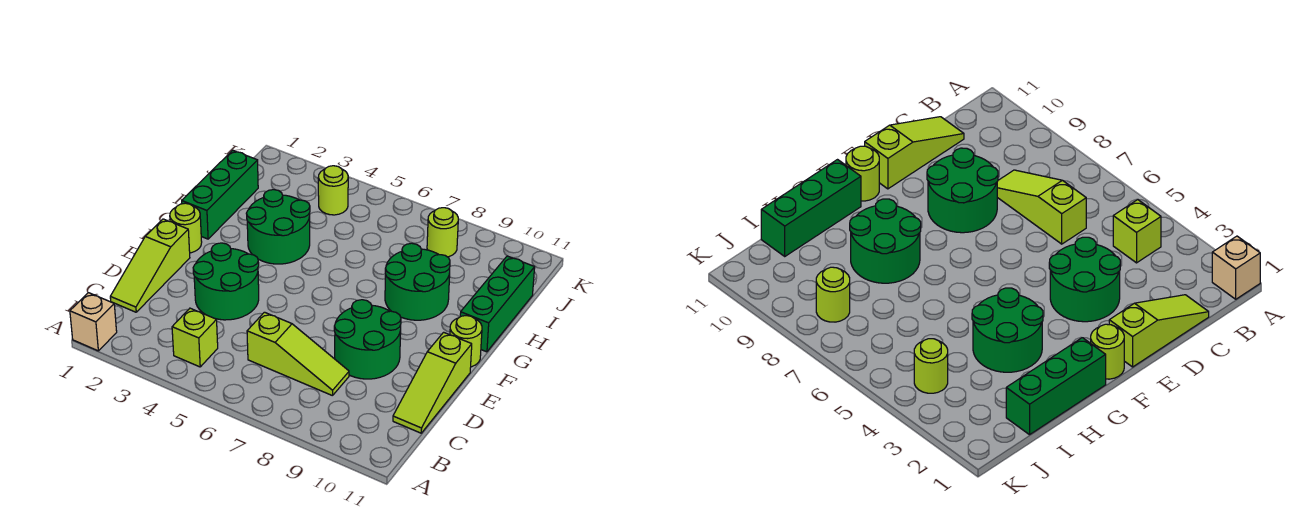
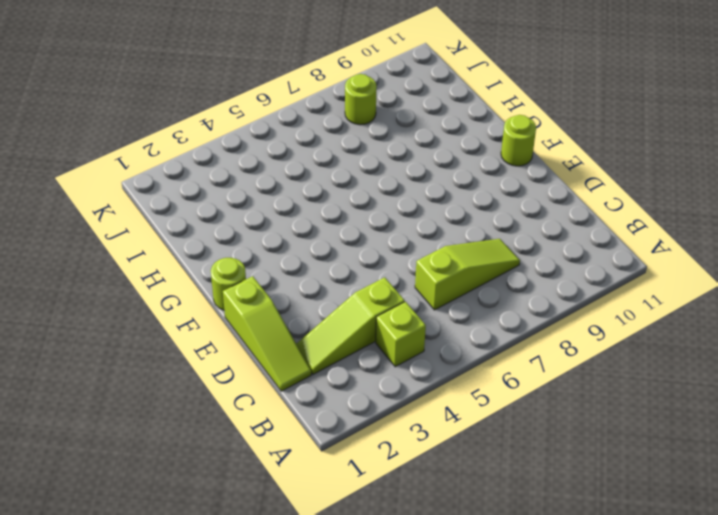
lime 1x3 slope [297,277,405,374] -> lime 1x3 slope turned to [393,332,472,433]
none -> tan 1x1 brick [70,293,117,351]
none -> green 2x2 round brick [193,243,259,320]
none -> green 2x2 round brick [334,300,401,379]

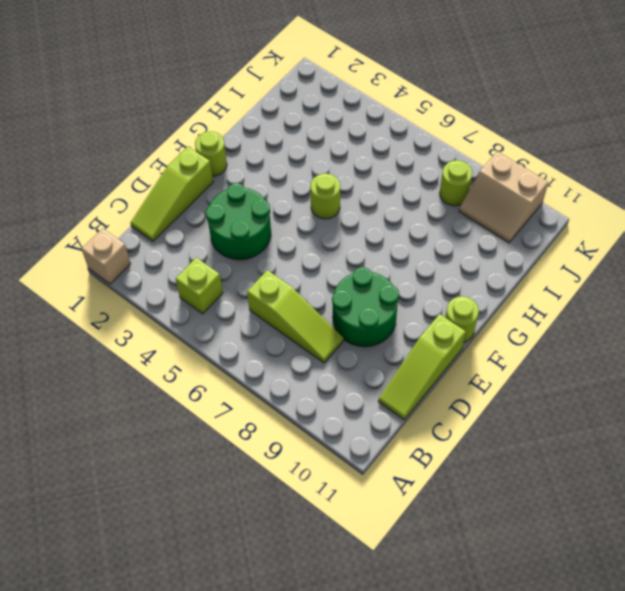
lime 1x1 round brick [310,174,340,219] -> lime 1x1 round brick moved to [318,166,348,215]
tan 2x2 slope [459,151,548,243] -> none
none -> green 1x3 brick [182,150,258,239]
none -> green 2x2 round brick [246,190,310,264]
none -> green 2x2 round brick [385,243,450,320]

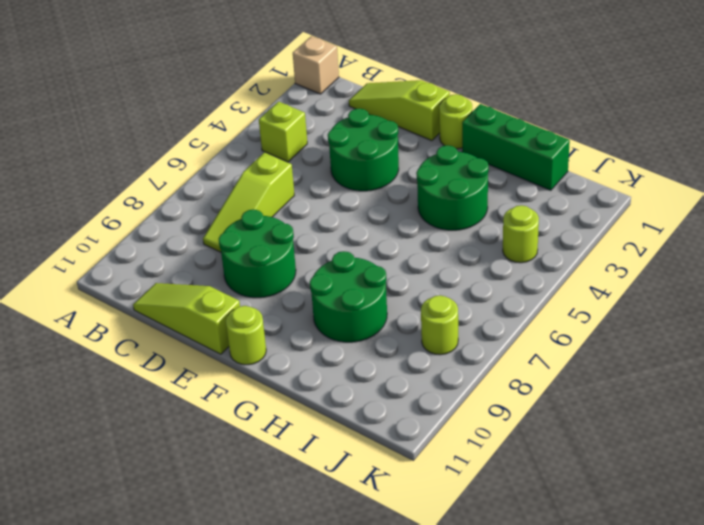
none -> green 1x3 brick [460,256,535,352]

